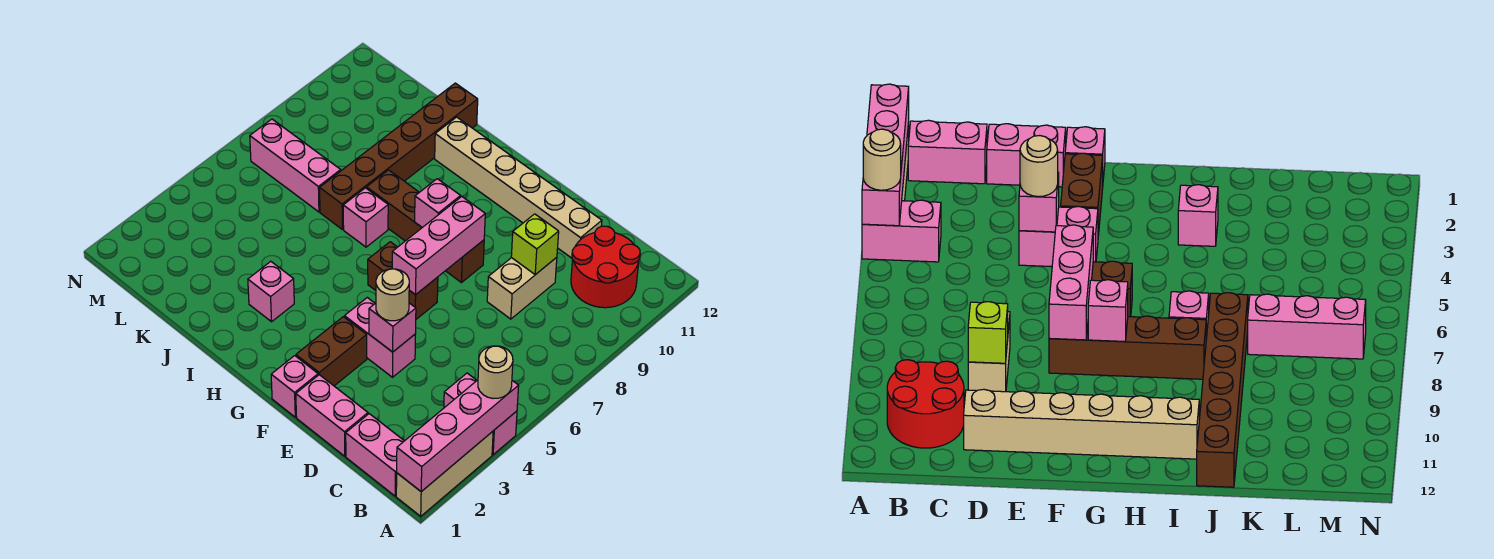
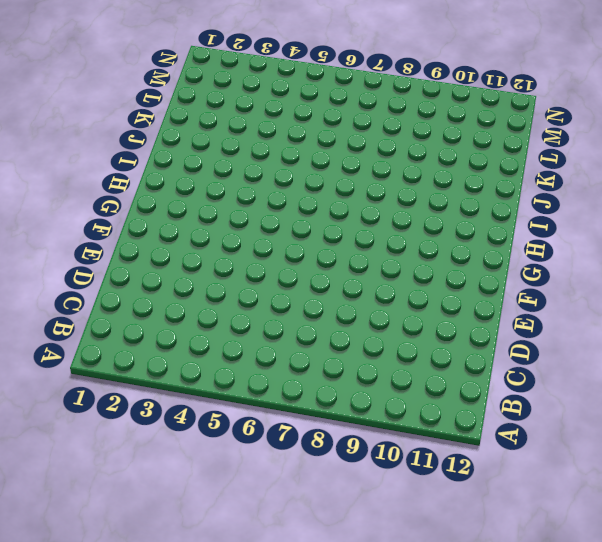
none -> tan 1x3 brick [396,431,493,516]
none -> pink 1x2 brick [444,373,517,455]
none -> pink 1x2 brick [346,414,404,496]

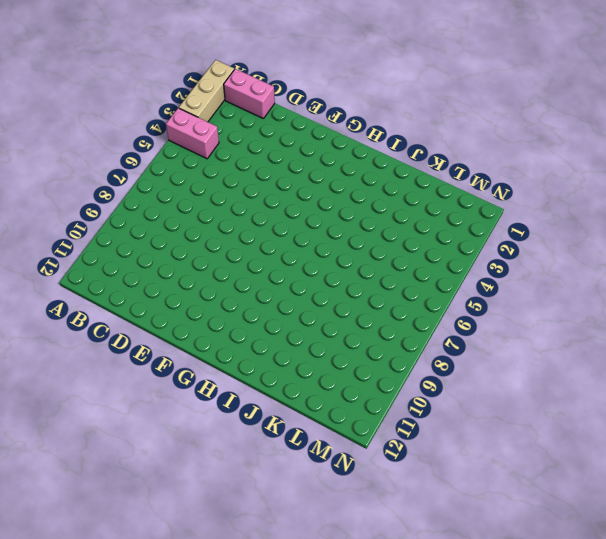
none -> red 2x2 round brick [571,226,640,308]
none -> pink 1x2 brick [296,375,368,456]
none -> tan 1x2 brick [487,257,557,319]

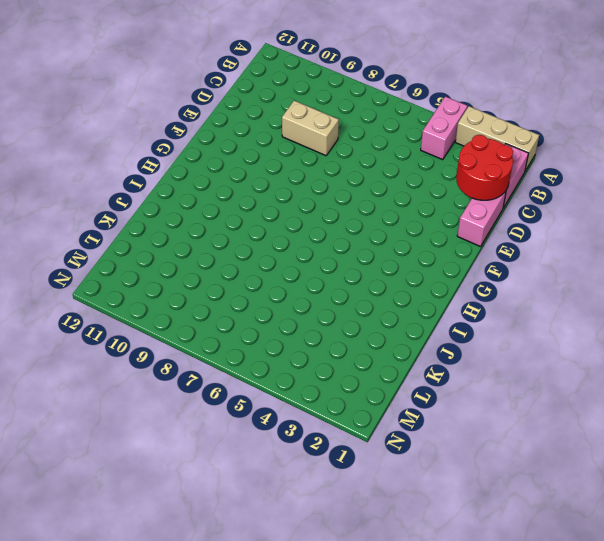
red 2x2 round brick [456,135,513,200] -> red 2x2 round brick moved to [571,226,640,308]
none -> tan 1x6 brick [435,117,602,258]
none -> pink 1x2 brick [344,298,415,377]
none -> pink 1x1 brick [271,356,318,417]

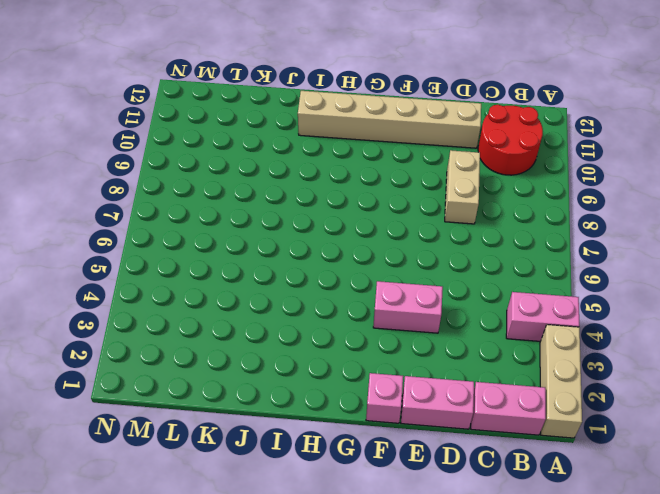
none -> brown 1x2 brick [296,317,367,386]
none -> brown 1x2 brick [368,242,438,319]
none -> brown 1x4 brick [367,170,484,283]

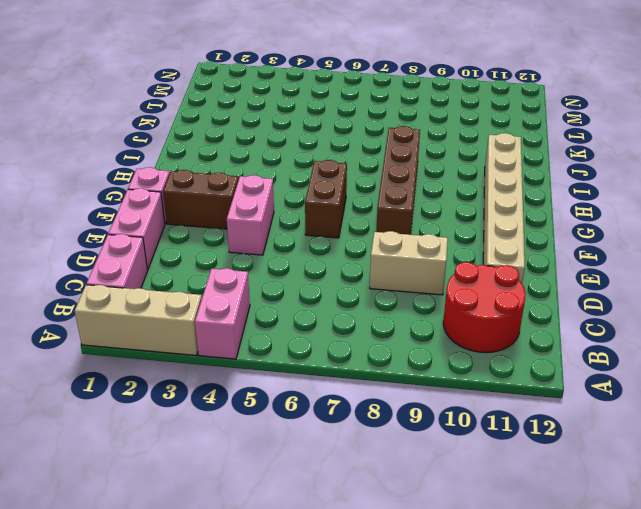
none -> pink 1x1 brick [248,261,294,322]
none -> pink 1x1 brick [343,188,388,247]
none -> brown 1x6 brick [320,83,478,229]

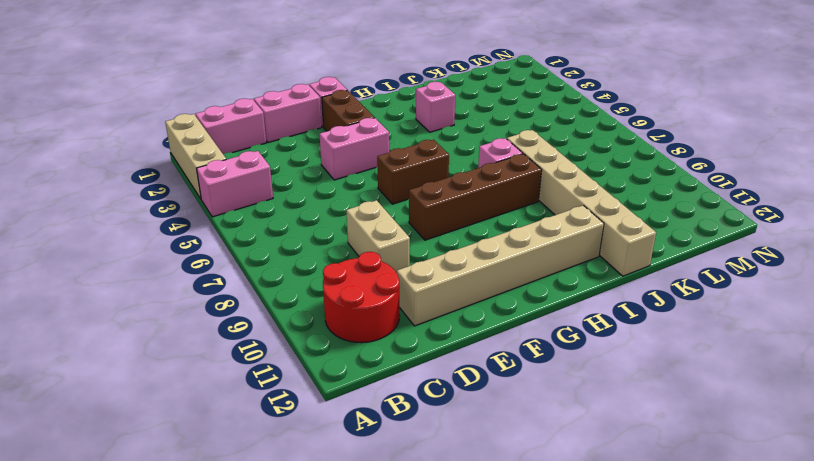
tan 1x6 brick [507,130,656,276] -> brown 1x6 brick [320,83,478,229]
none -> pink 1x3 brick [250,119,341,212]
none -> pink 1x4 brick [397,380,519,492]
none -> lime 1x1 brick [511,214,559,275]

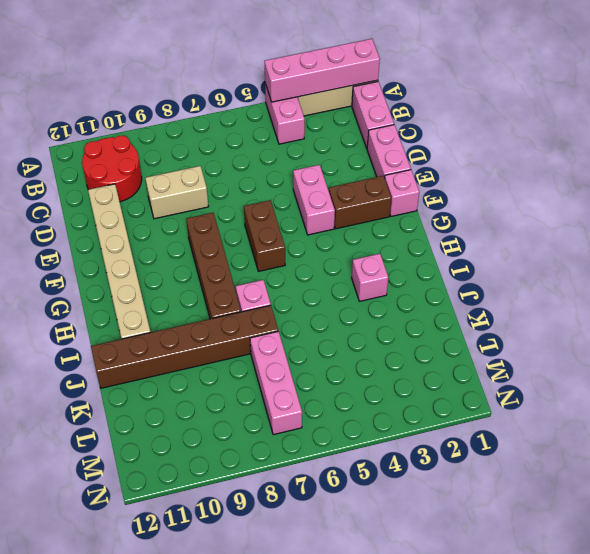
none -> lime 1x1 brick [511,214,559,275]
none -> pink 1x1 brick [369,303,416,352]
none -> pink 1x3 brick [392,197,485,295]

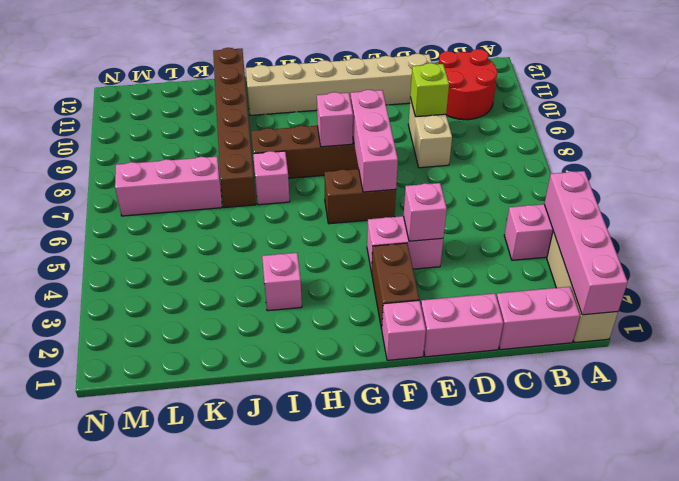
none -> tan 1x1 round brick [478,346,513,398]
none -> tan 1x1 round brick [376,269,409,321]

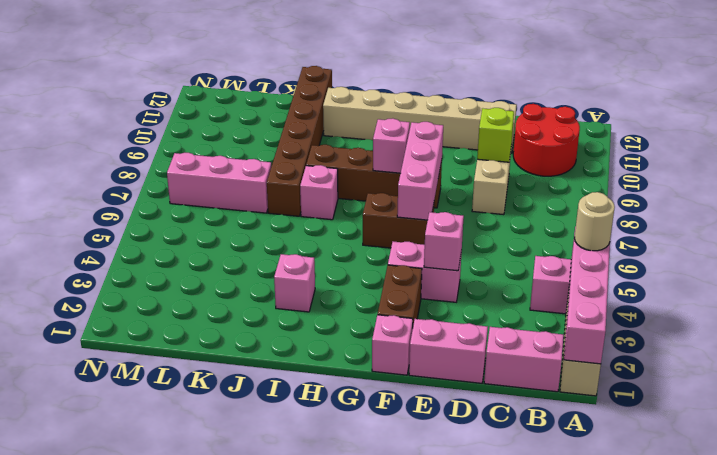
none -> tan 1x1 round brick [376,269,409,321]

